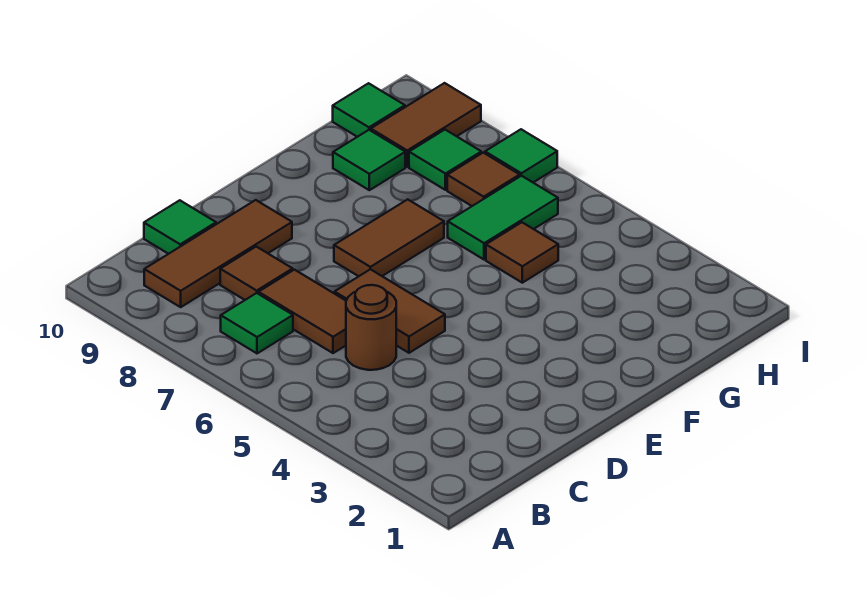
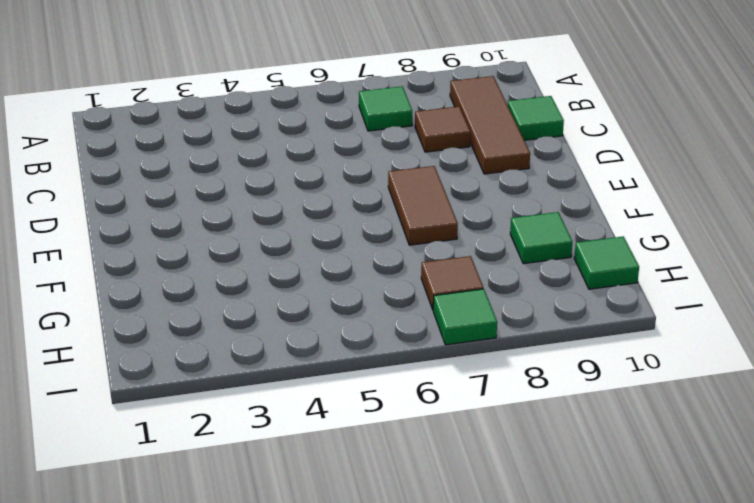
none -> brown 1x1 round brick [346,285,396,370]
none -> brown 1x2 tile [259,270,346,353]
none -> brown 1x2 tile [335,269,445,353]

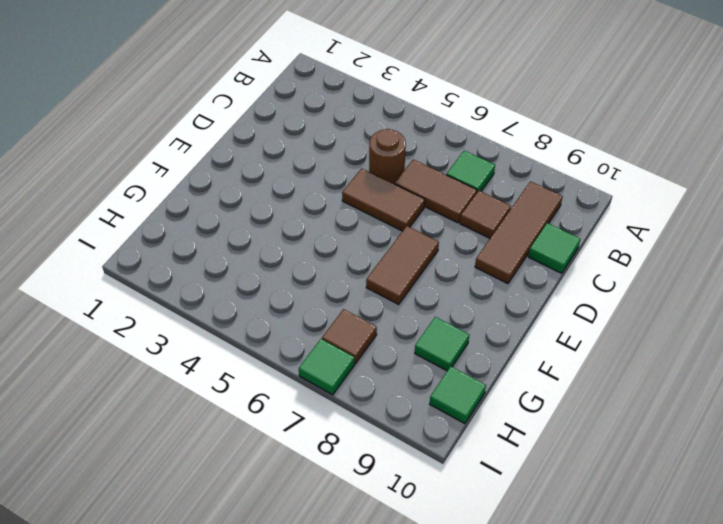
none -> brown 1x1 tile [486,222,558,283]
none -> green 1x2 tile [448,176,558,260]
none -> green 1x1 tile [409,130,481,190]

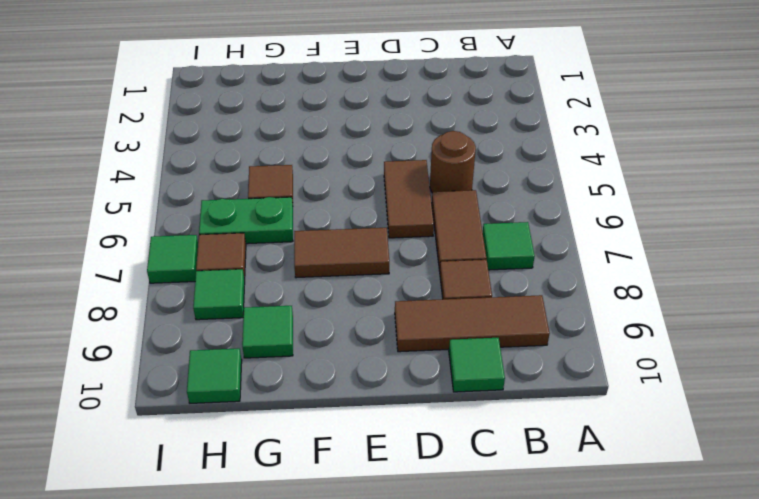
green 1x2 plate [199,197,293,244] -> green 1x2 tile [448,176,558,260]
none -> brown 1x2 tile [371,83,481,167]

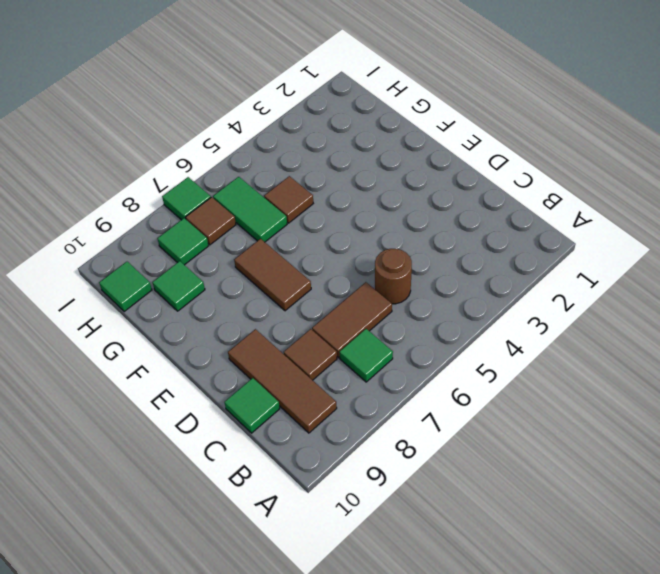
none -> brown 1x2 tile [335,269,445,353]
none -> brown 1x2 tile [371,83,481,167]

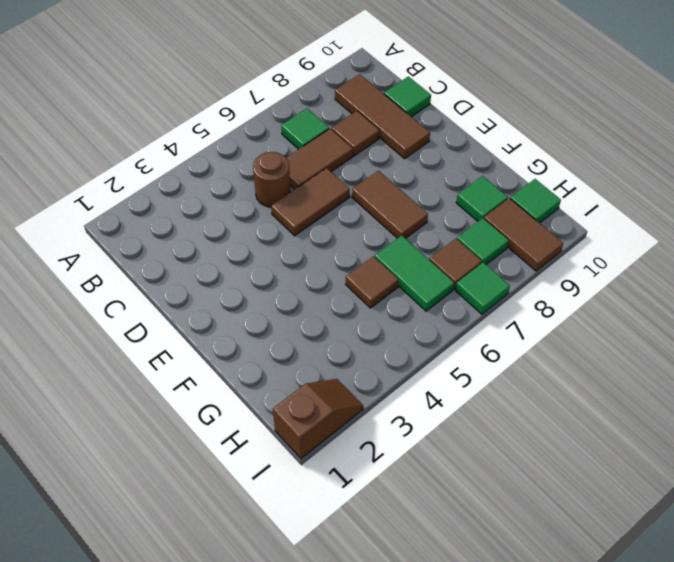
brown 1x2 slope [273,379,363,459] -> none

